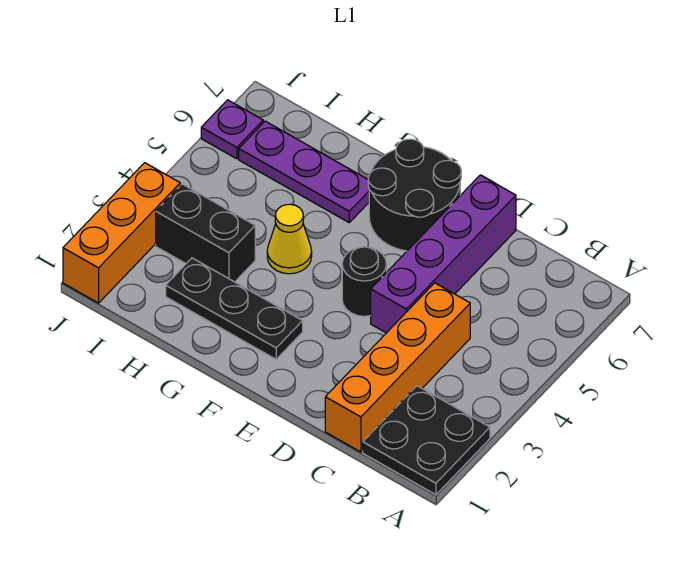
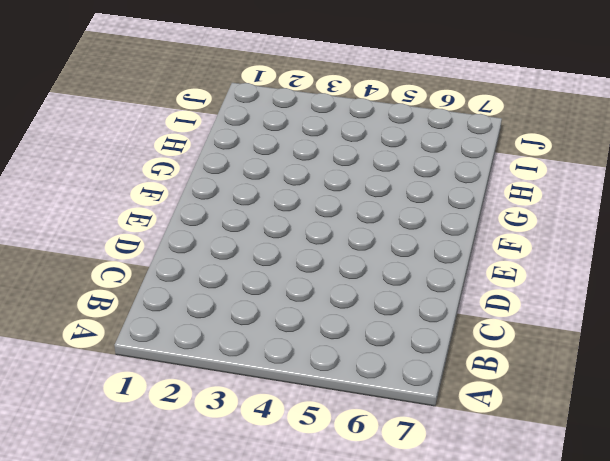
none -> black 2x2 plate [363,386,490,495]
none -> orange 1x4 brick [325,283,470,452]

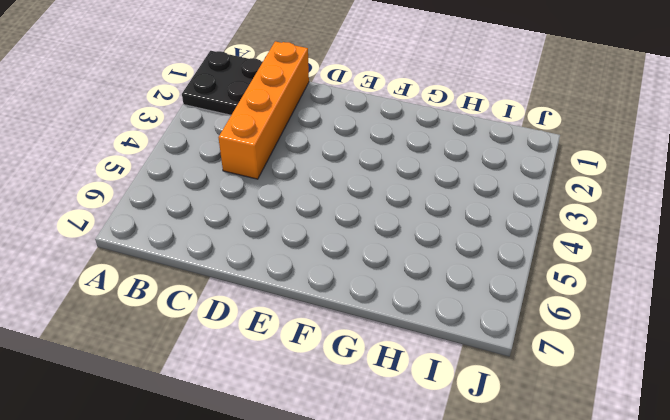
none -> purple 1x4 brick [371,175,516,333]
none -> black 1x1 round brick [342,247,387,316]

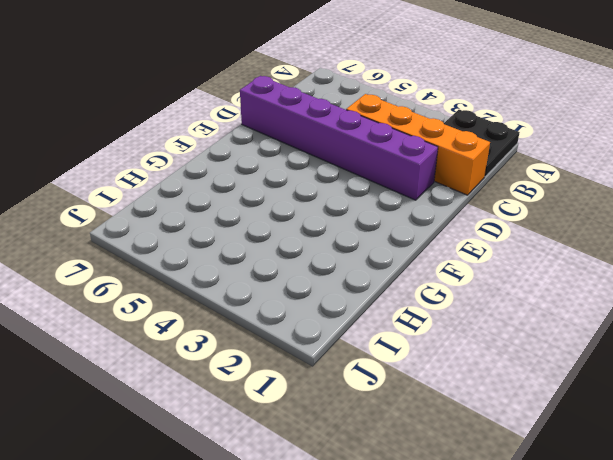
purple 1x6 brick [240,76,438,200] -> purple 1x4 brick [371,175,516,333]
none -> black 1x1 round brick [342,247,387,316]
none -> black 2x2 round brick [368,139,461,251]

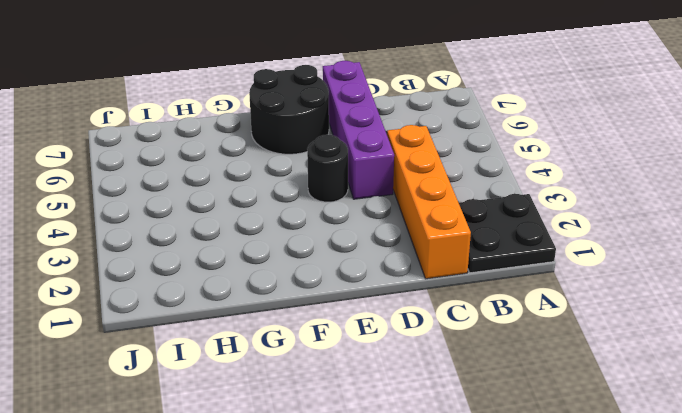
none -> black 1x3 plate [166,258,303,359]
none -> yellow 1x1 cone [267,204,312,274]

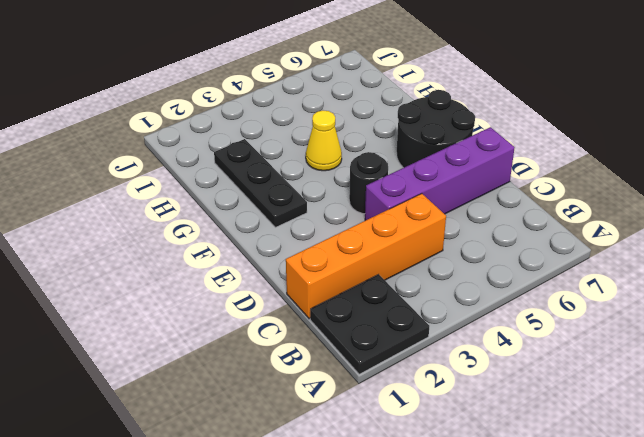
none -> purple 1x3 plate [239,121,369,222]
none -> black 1x2 brick [156,184,255,282]

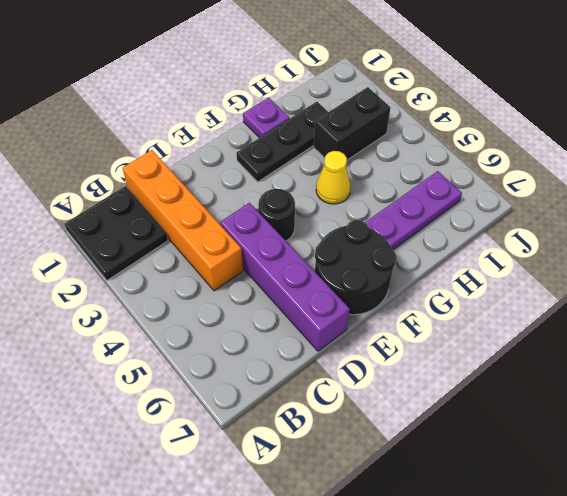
purple 1x1 plate [243,98,289,138] -> purple 1x1 plate moved to [201,100,263,159]
none -> orange 1x3 brick [63,163,180,303]

